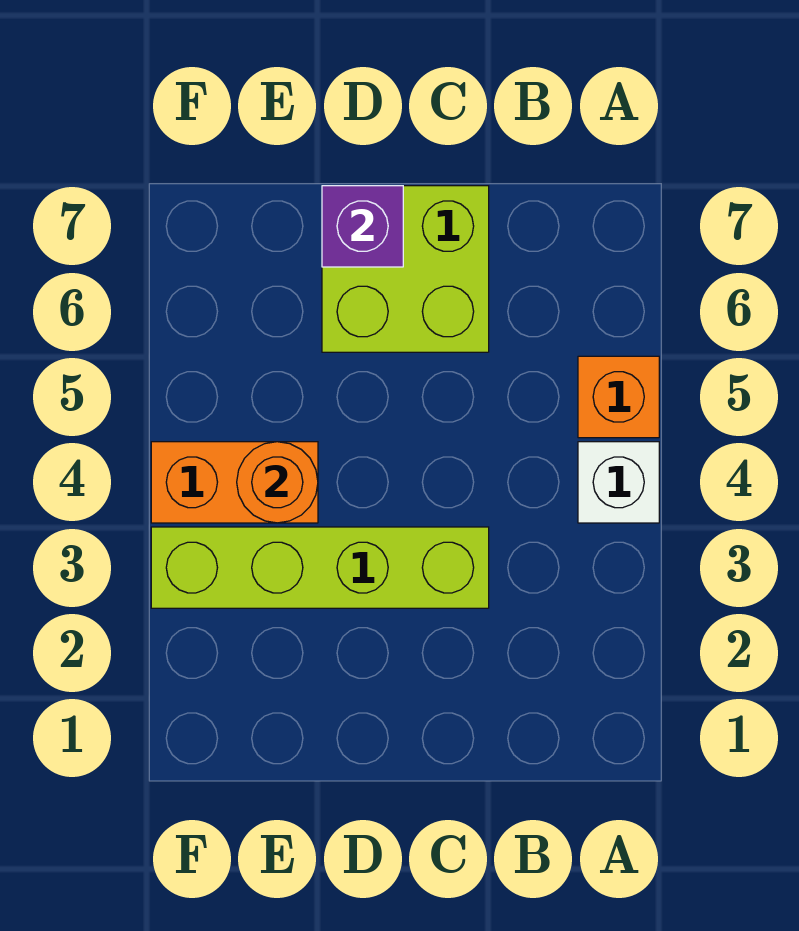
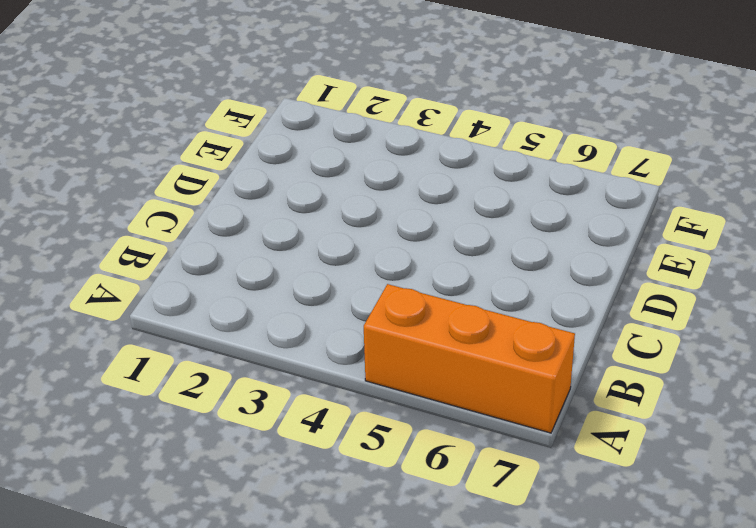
orange 1x3 brick [364,284,575,433] -> orange 1x1 brick [578,356,659,438]
none -> white 1x1 brick [578,442,659,523]
none -> lime 1x4 brick [151,527,489,608]

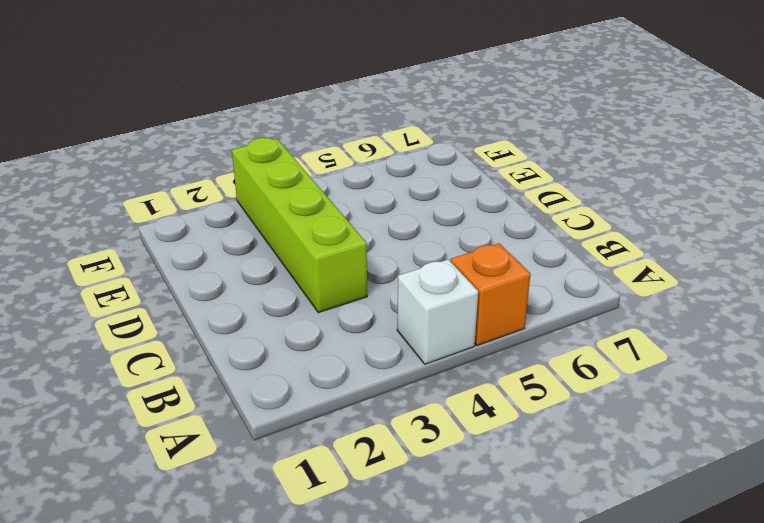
none -> lime 2x2 brick [322,186,489,352]
none -> orange 1x2 brick [151,442,318,523]

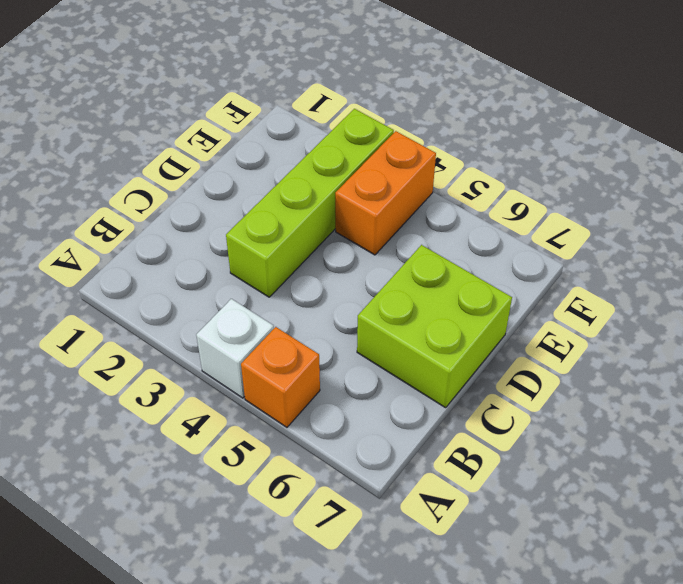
none -> purple 1x1 brick [322,186,403,267]
none -> orange 1x1 round brick [237,442,318,523]

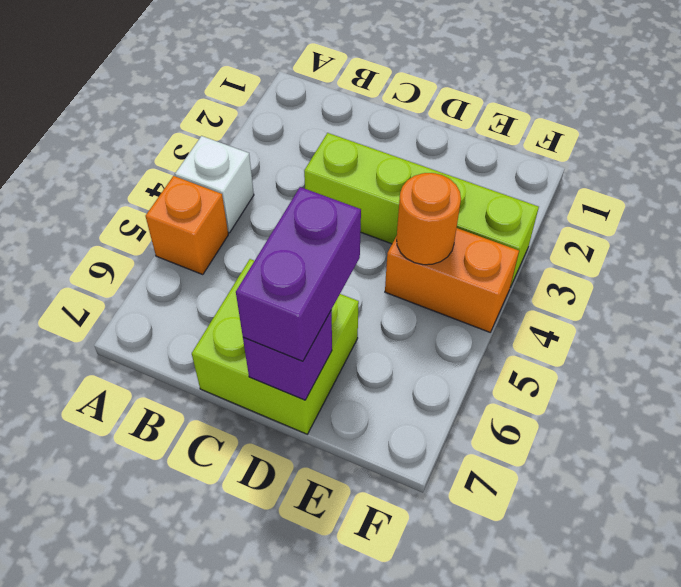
purple 1x2 brick [236,187,361,361] -> none

